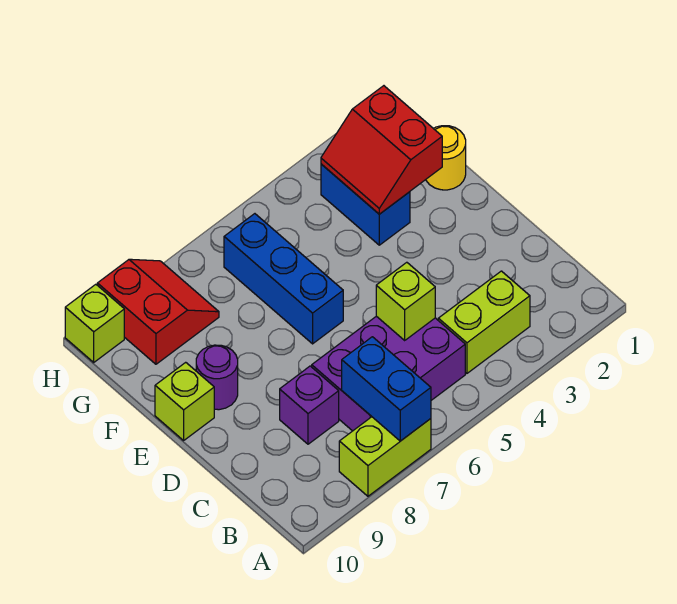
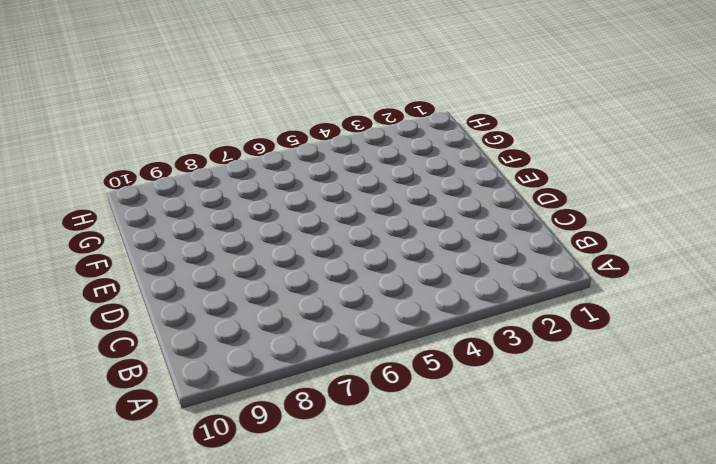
none -> lime 1x2 brick [339,417,431,496]
none -> lime 1x2 brick [438,271,530,373]
none -> purple 2x3 brick [312,316,465,431]

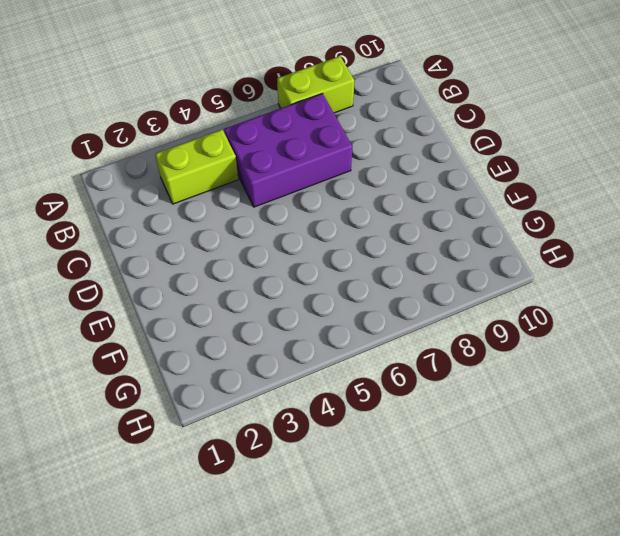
none -> purple 1x1 brick [280,366,339,444]
none -> blue 1x3 brick [224,214,343,344]
none -> purple 1x1 round brick [196,345,238,410]

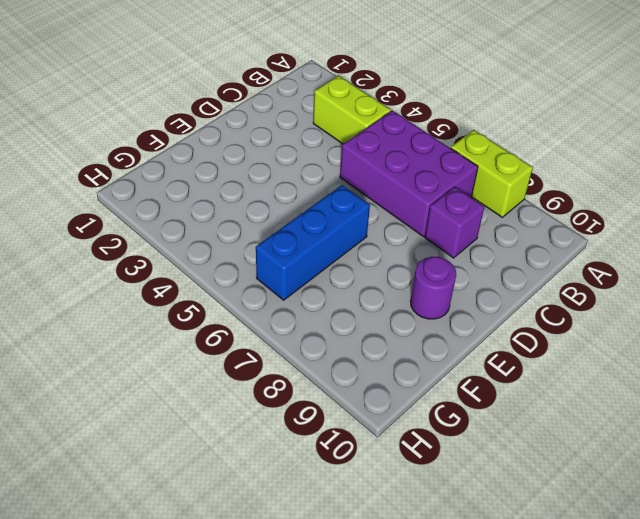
none -> lime 1x1 brick [155,362,214,440]
none -> yellow 1x1 round brick [426,126,466,190]
none -> blue 1x2 brick [321,164,410,245]

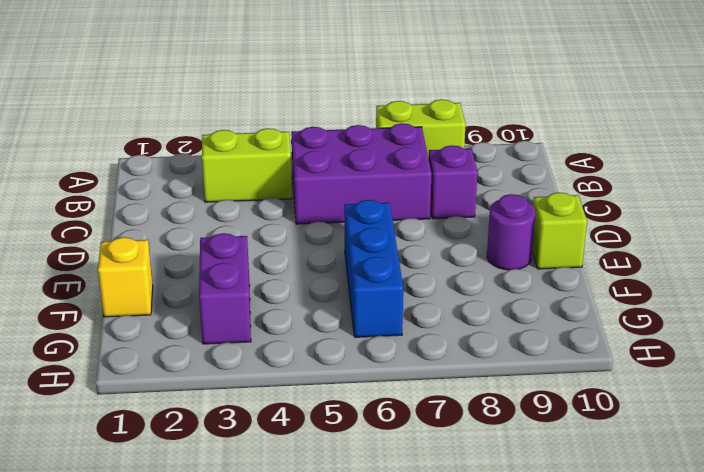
yellow 1x1 brick [98,237,153,317] -> yellow 1x1 round brick [426,126,466,190]
purple 1x2 brick [199,233,251,344] -> blue 1x2 brick [321,164,410,245]
none -> red 2x2 slope [97,259,219,364]
none -> lime 1x1 brick [65,284,124,362]
none -> blue 1x2 brick [342,337,431,441]

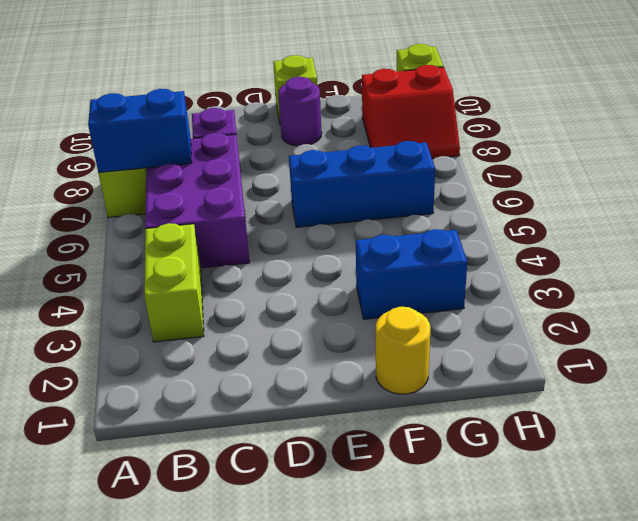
none -> lime 1x1 brick [376,262,435,340]
none -> red 2x2 slope [321,86,442,214]

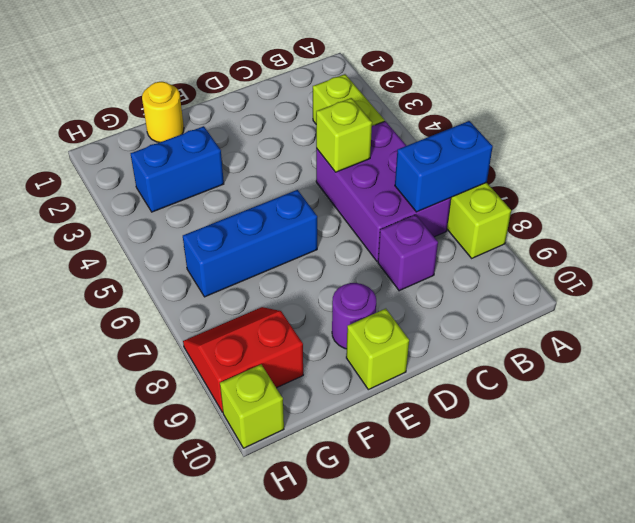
none -> red 2x2 slope [321,86,442,214]

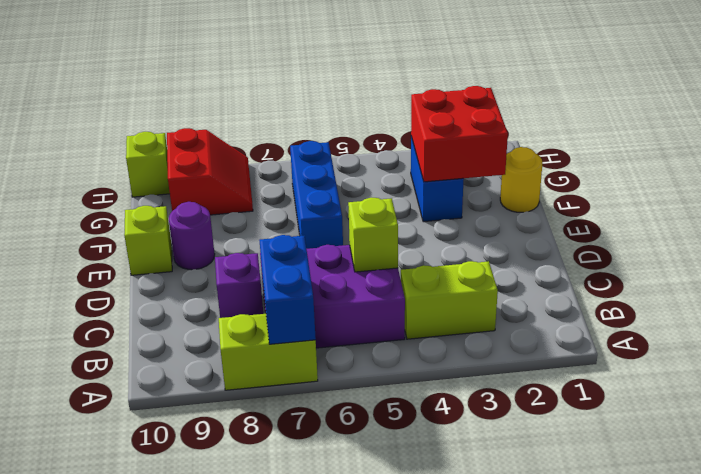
red 2x2 brick [411,86,508,182] -> red 2x2 slope [321,86,442,214]

